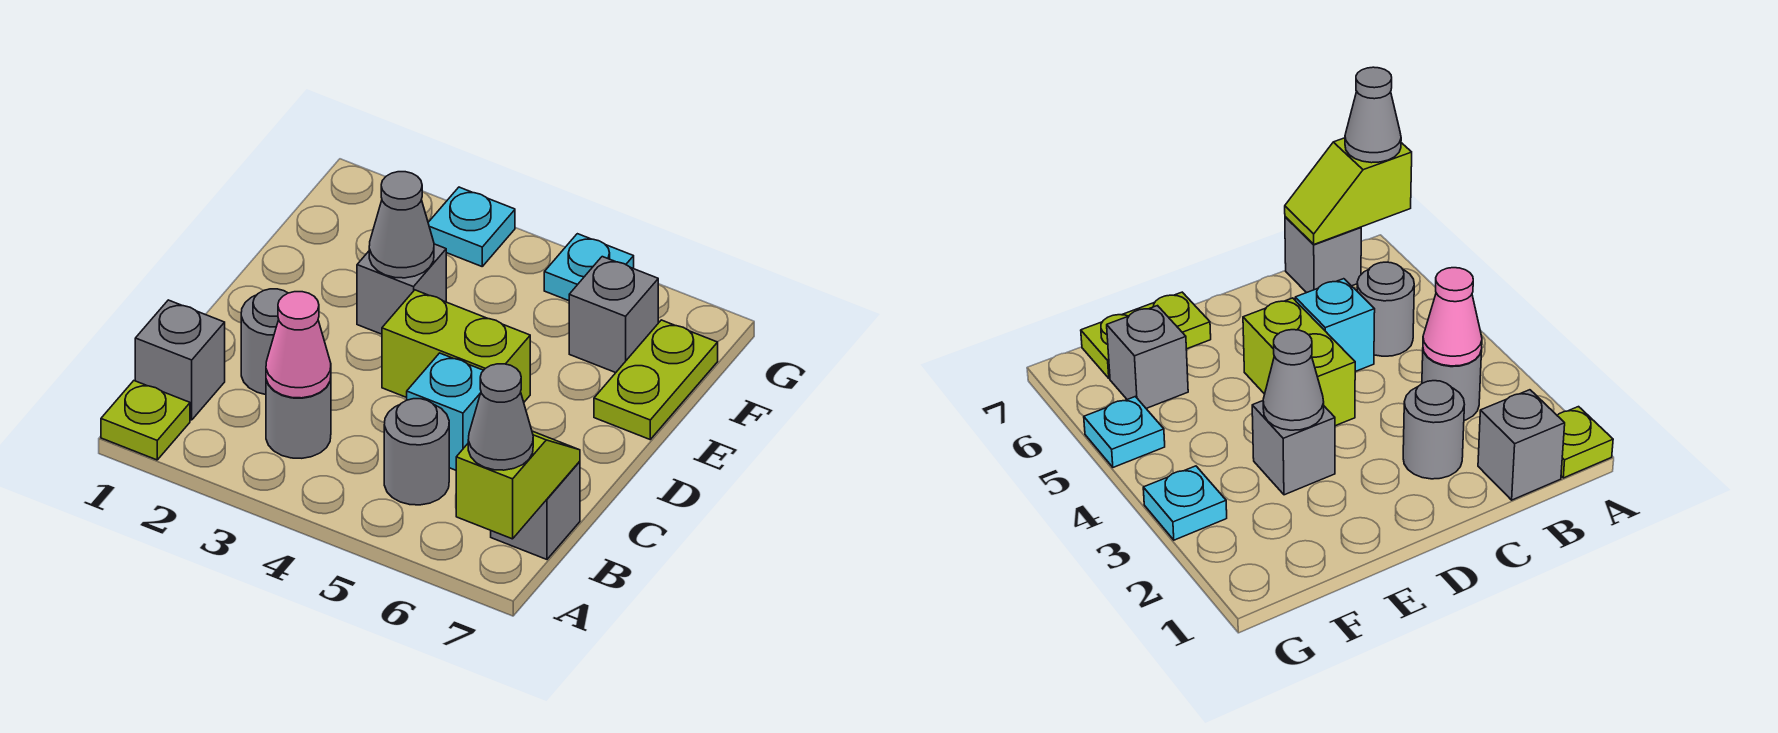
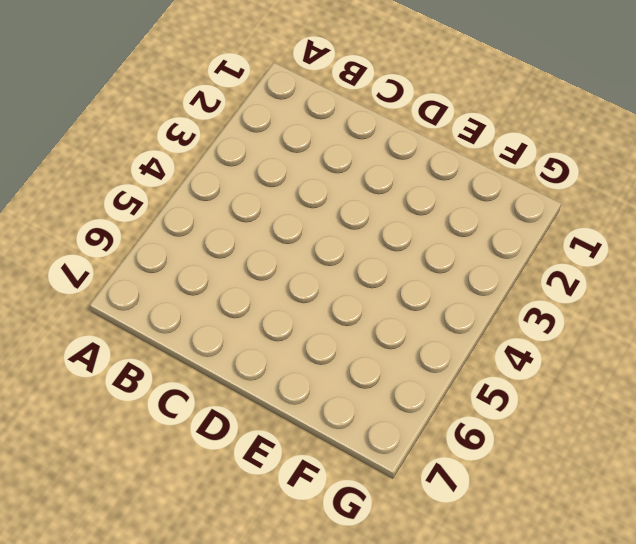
none -> lime 1x1 plate [101,381,190,460]
none -> grey 1x1 brick [135,300,225,420]
none -> grey 1x1 round brick [266,378,331,458]

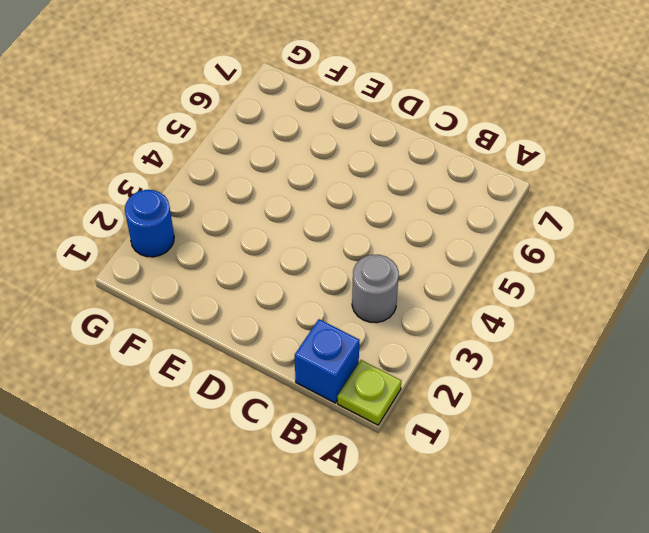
blue 1x1 brick [295,319,360,403] -> grey 1x1 brick [135,300,225,420]
blue 1x1 round brick [125,190,174,257] -> none
none -> grey 1x1 round brick [384,399,449,505]
none -> grey 1x1 brick [491,461,580,559]
none -> grey 1x1 round brick [241,289,288,395]

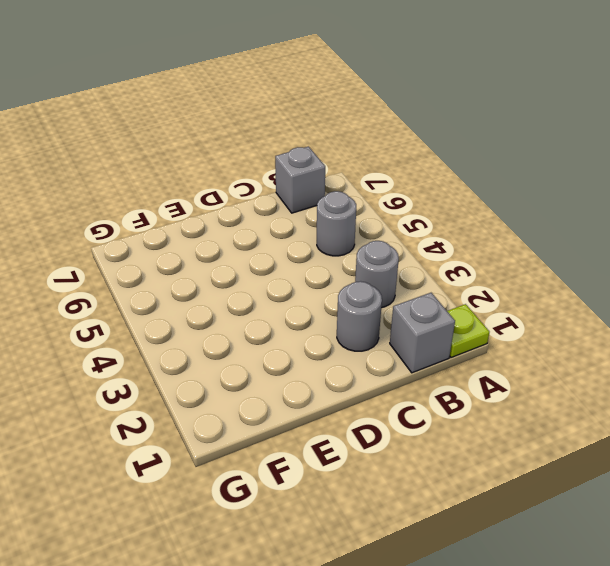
none -> cyan 1x1 brick [407,353,484,470]
none -> lime 1x2 brick [382,290,530,402]
none -> grey 1x1 brick [357,244,446,334]

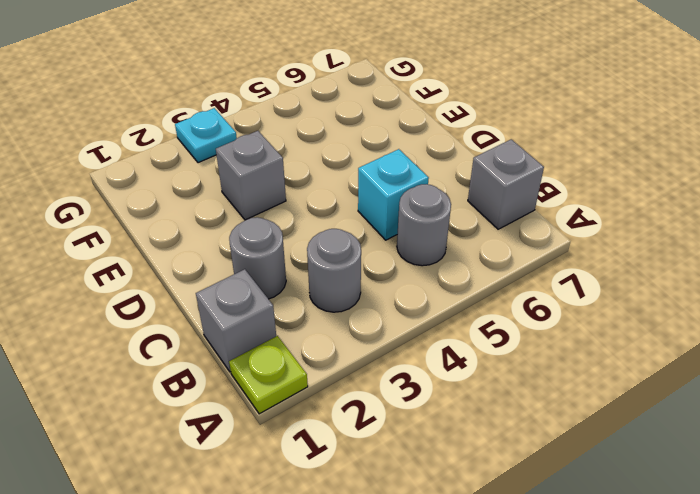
none -> lime 1x2 brick [382,290,530,402]
none -> lime 1x2 plate [594,320,718,439]
none -> grey 1x1 brick [569,257,658,373]

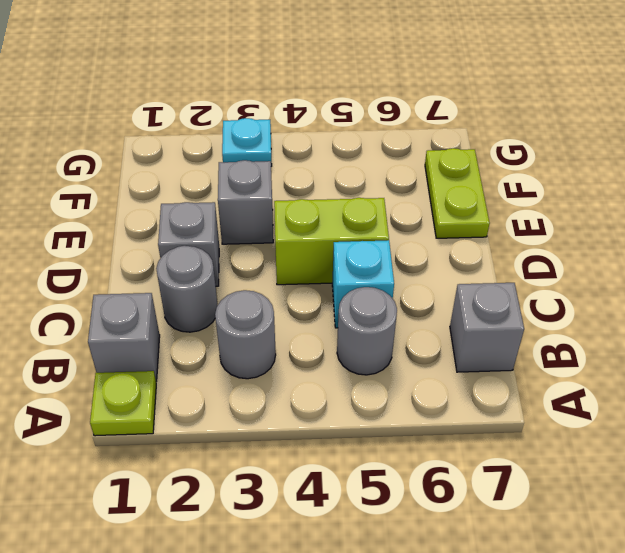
grey 1x1 brick [158,202,219,286] -> grey 1x1 brick moved to [569,257,658,373]
none -> cyan 1x1 plate [544,234,634,301]
none -> lime 1x2 slope [456,431,580,539]
none -> pink 1x1 cone [266,292,331,398]

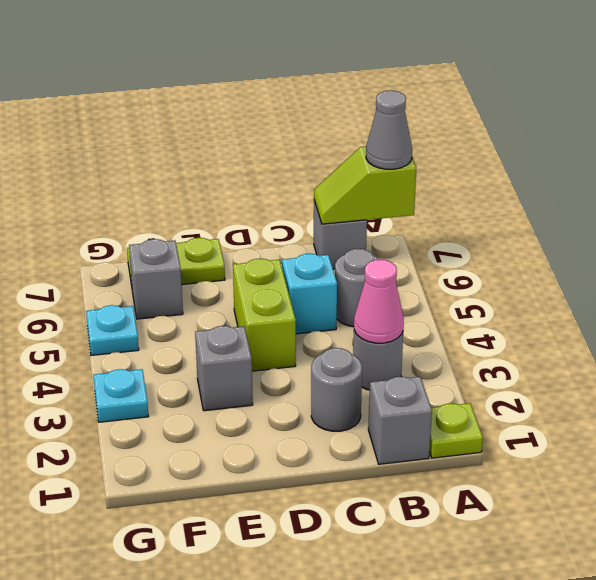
none -> grey 1x1 cone [369,172,434,278]

